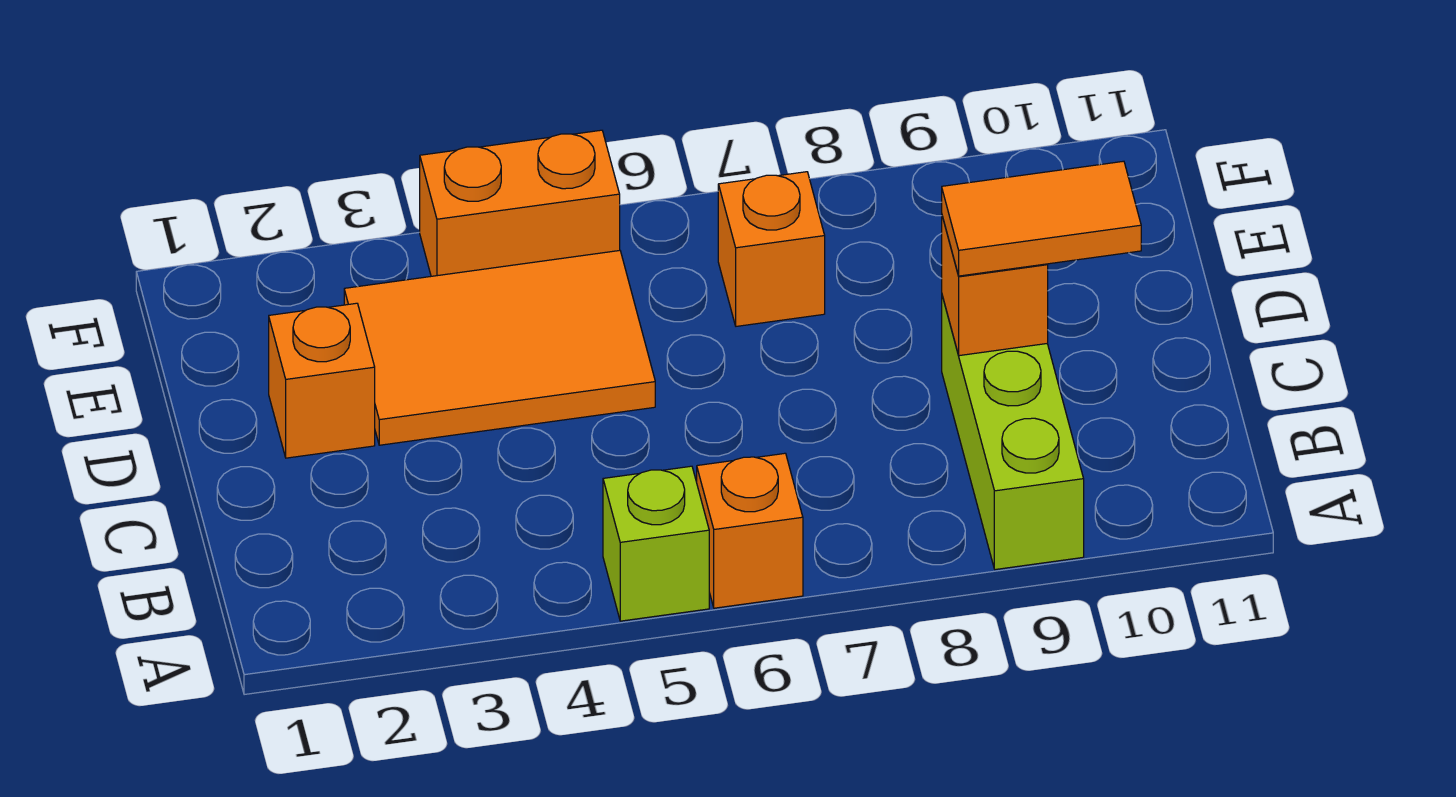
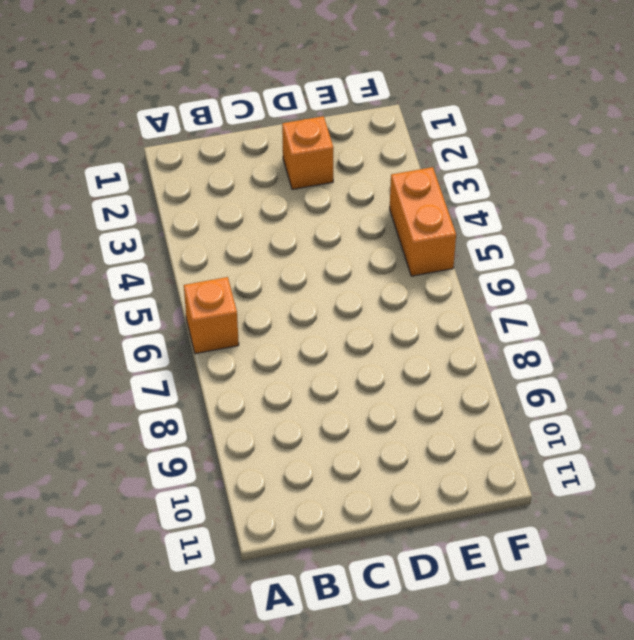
none -> lime 1x1 brick [603,466,709,621]
none -> lime 1x3 brick [942,296,1084,570]

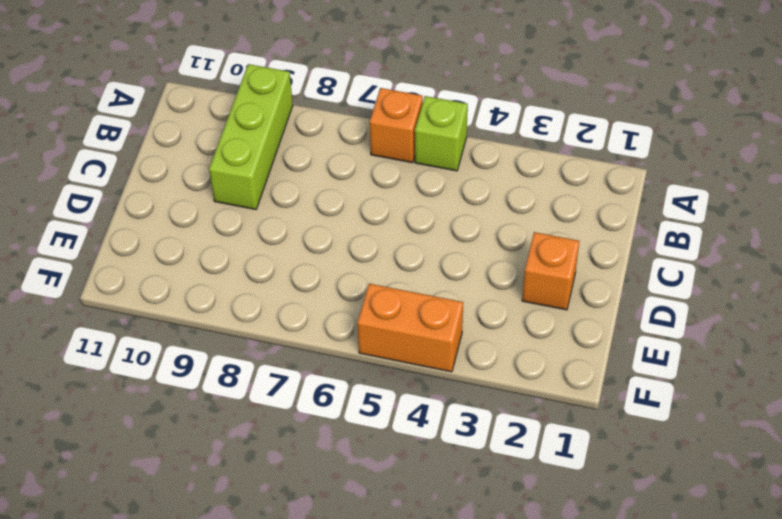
none -> orange 2x3 tile [344,251,655,445]
none -> orange 1x1 brick [718,172,825,326]

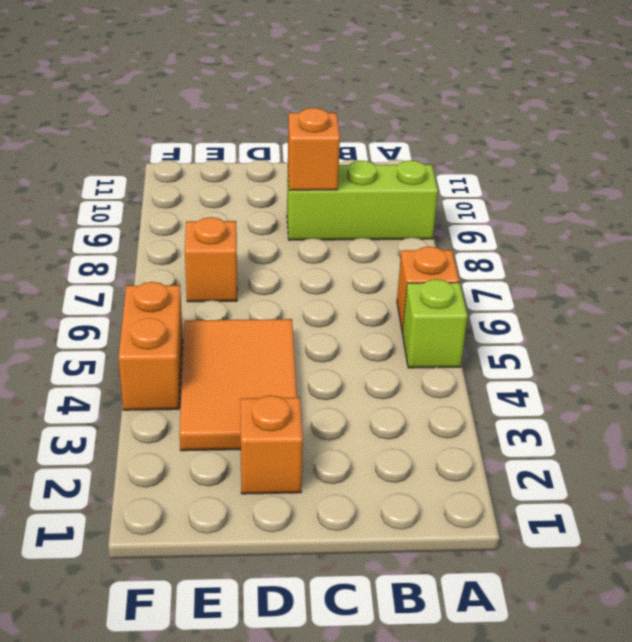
none -> orange 1x2 tile [942,161,1141,276]

